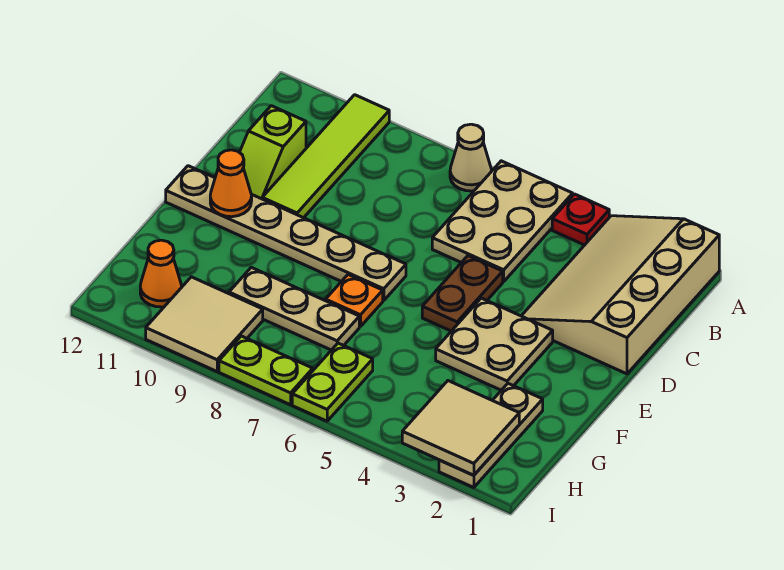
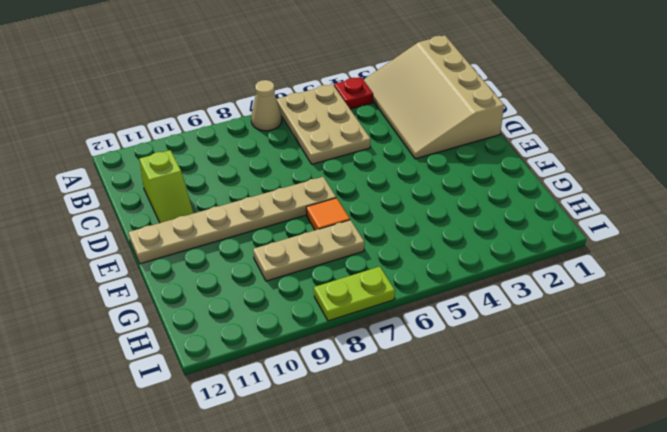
orange 1x1 tile [306,198,350,230] -> orange 1x1 plate [326,275,383,327]
none -> lime 1x4 tile [262,95,389,218]
none -> brown 1x2 plate [422,256,503,331]
none -> tan 2x2 plate [436,298,553,390]

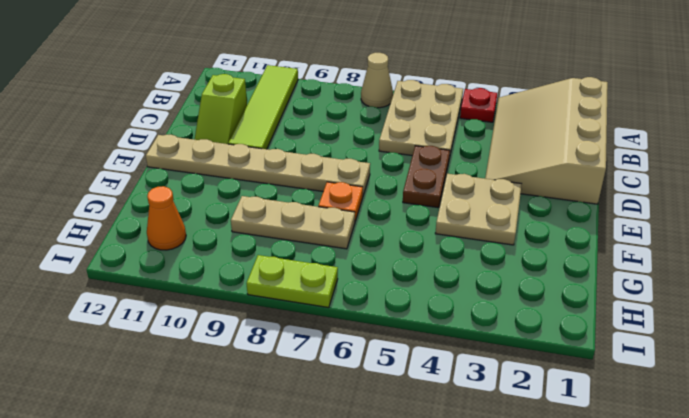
none -> tan 1x3 plate [439,384,543,488]
none -> lime 1x2 plate [292,343,373,421]
none -> tan 2x2 tile [146,277,263,371]

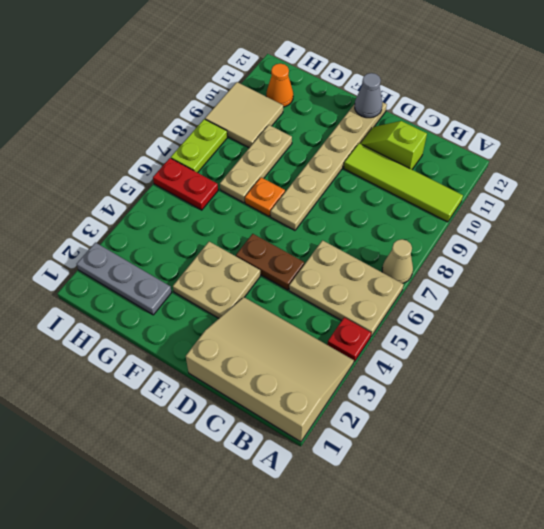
grey 1x1 cone [355,73,382,118] -> none
grey 1x3 plate [77,243,172,315] -> tan 1x3 plate [439,384,543,488]
red 1x2 plate [153,158,218,210] -> lime 1x2 plate [292,343,373,421]
none -> orange 1x1 cone [210,150,252,217]
none -> tan 2x2 tile [402,381,519,475]

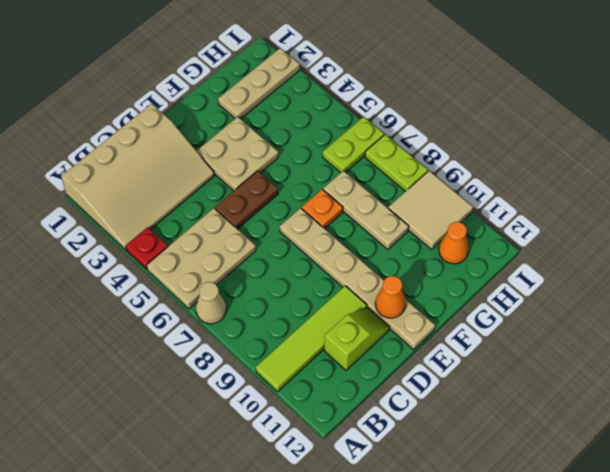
none -> tan 2x2 tile [402,381,519,475]

